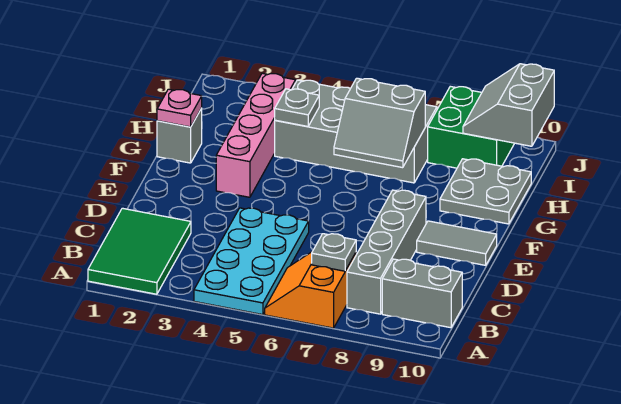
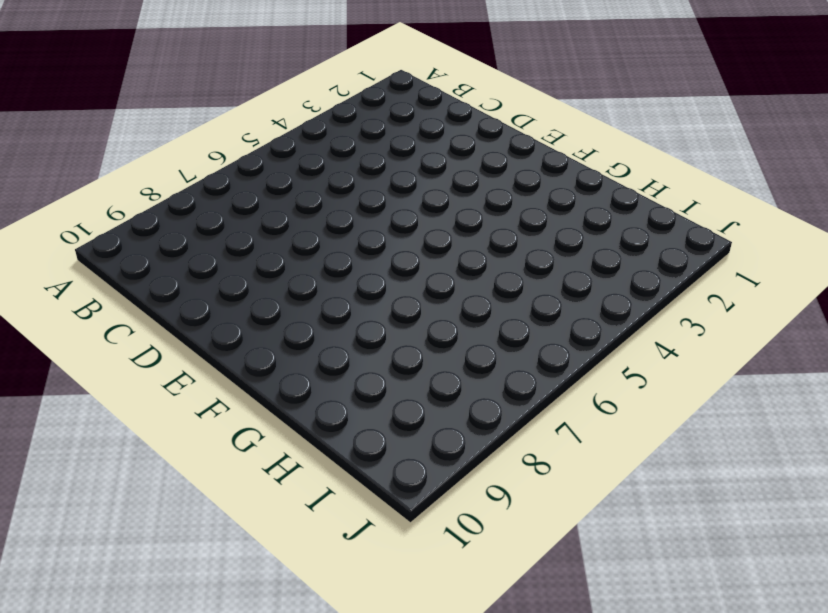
none -> green 2x3 tile [88,208,191,294]
none -> cyan 2x4 plate [194,208,309,315]
none -> orange 2x2 slope [265,252,356,328]

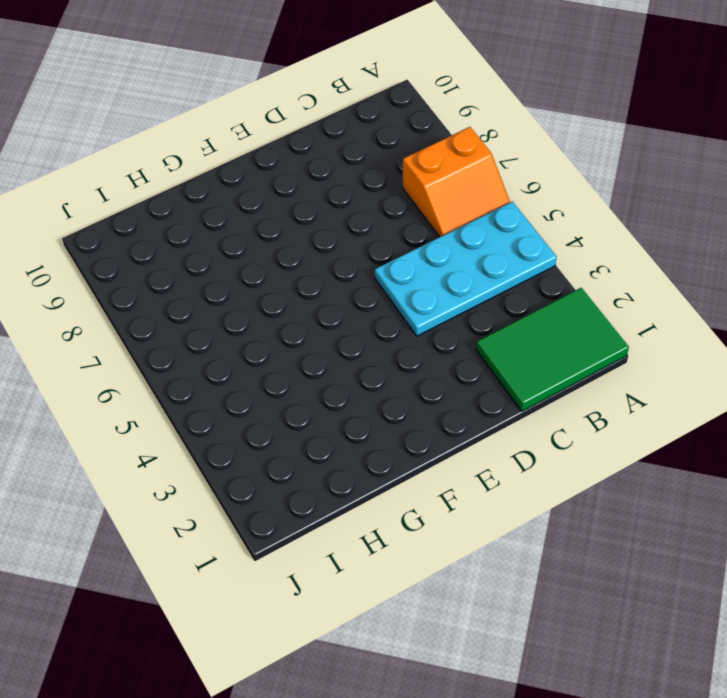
none -> grey 1x4 brick [347,190,426,314]
none -> grey 1x2 brick [382,259,462,328]
none -> grey 1x2 tile [417,221,497,265]

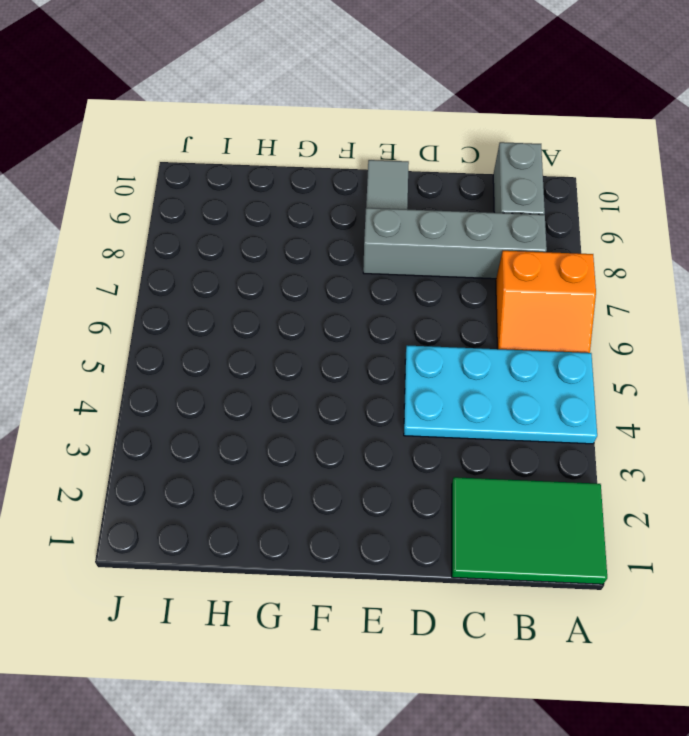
none -> pink 1x4 brick [216,73,296,197]
none -> grey 1x1 brick [157,108,202,163]
none -> grey 2x2 plate [440,159,531,224]

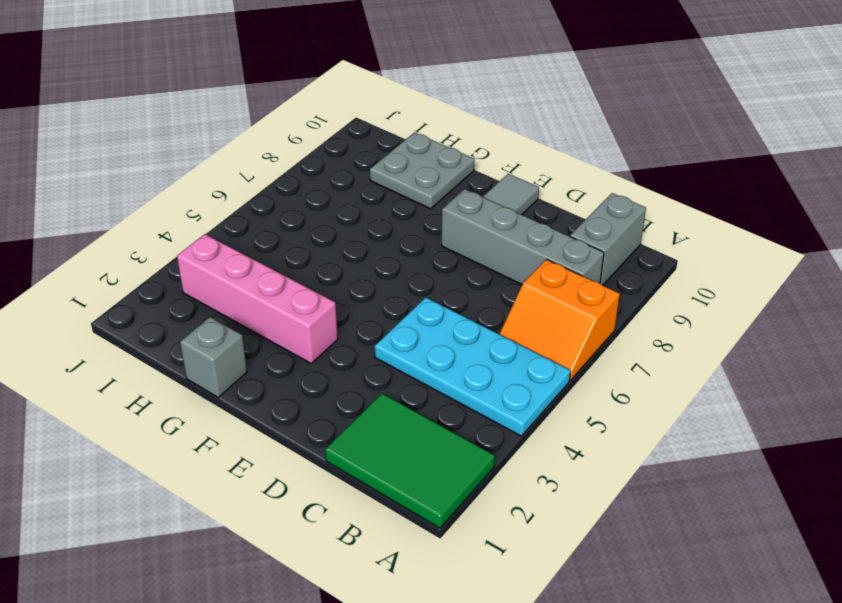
none -> grey 2x4 brick [275,80,437,183]
none -> green 2x2 brick [428,86,515,168]
none -> grey 1x1 plate [312,234,356,271]

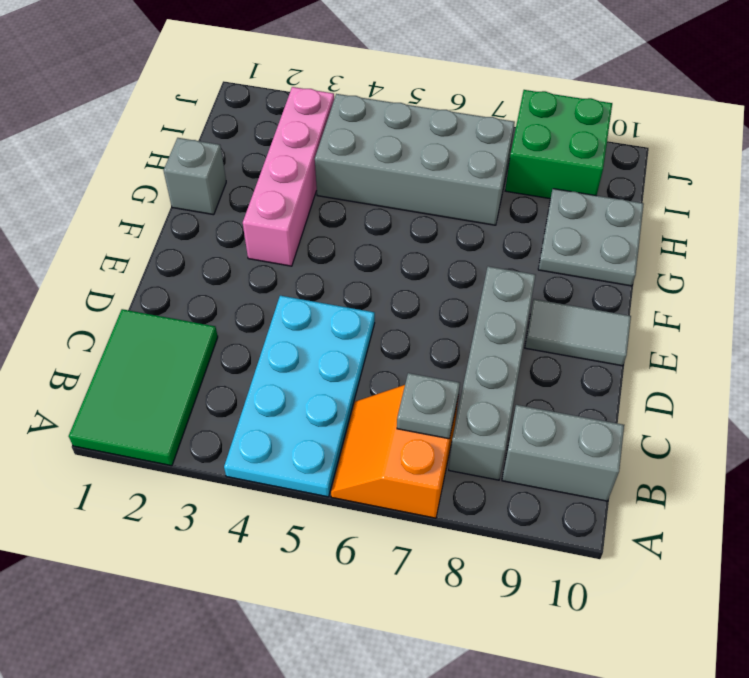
none -> pink 1x1 plate [157,89,202,127]
none -> grey 2x2 slope [334,78,425,168]
none -> grey 1x1 plate [275,89,319,127]

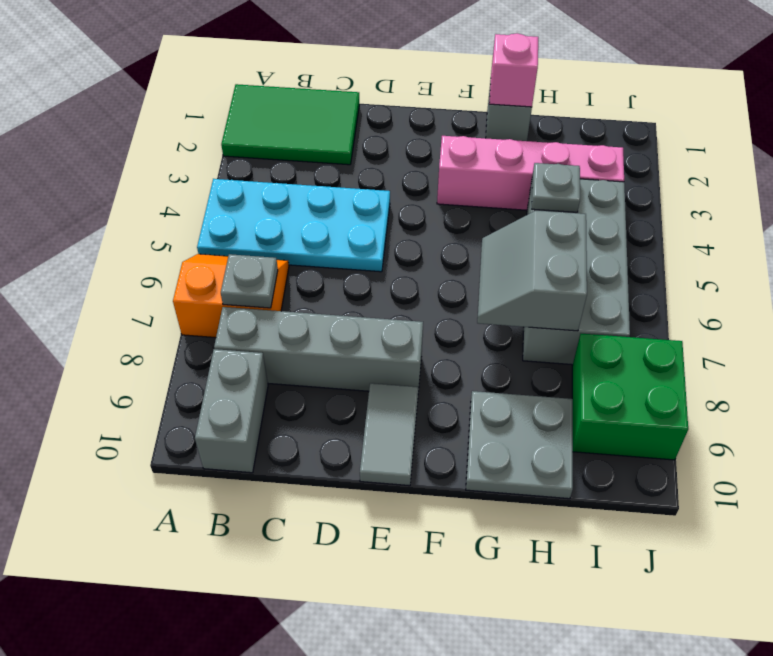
pink 1x1 brick [489,33,538,107] -> pink 1x1 plate [157,89,202,127]
none -> grey 2x2 slope [463,64,554,146]

